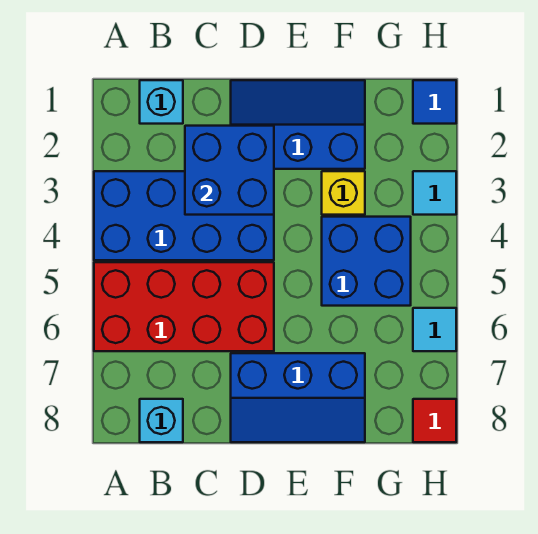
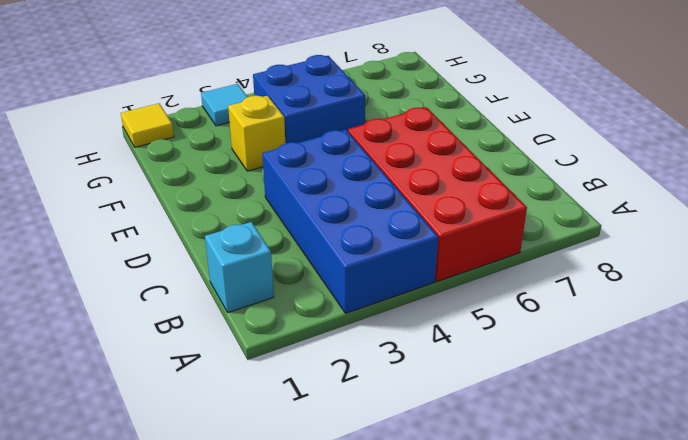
yellow 1x1 tile [121,103,174,147] -> blue 1x1 tile [413,80,456,124]
none -> cyan 1x1 brick [140,399,183,442]
none -> blue 2x3 slope [231,80,365,169]
none -> blue 2x3 slope [231,353,365,442]

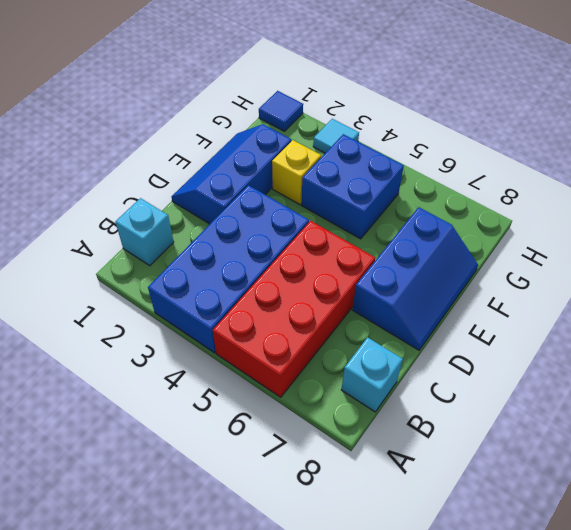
none -> cyan 1x1 tile [413,308,456,351]
none -> red 1x1 tile [413,399,456,442]
none -> blue 2x2 brick [185,126,274,215]

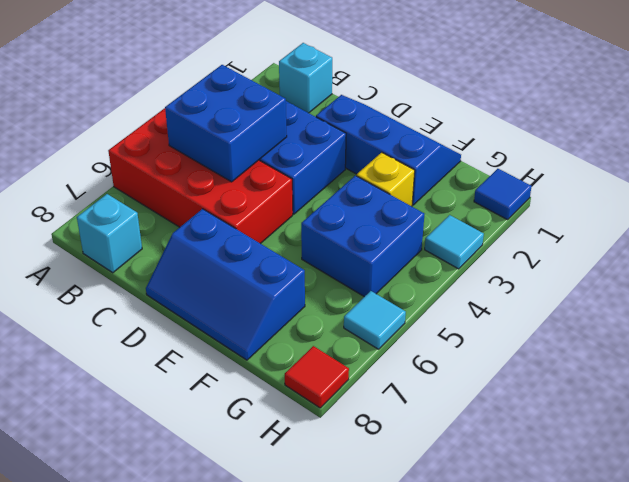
blue 2x2 brick [165,65,287,182] -> blue 2x2 brick moved to [185,126,274,215]

